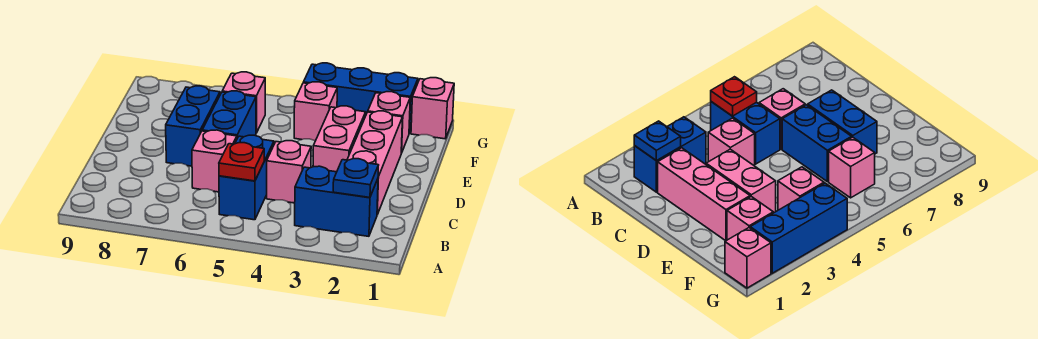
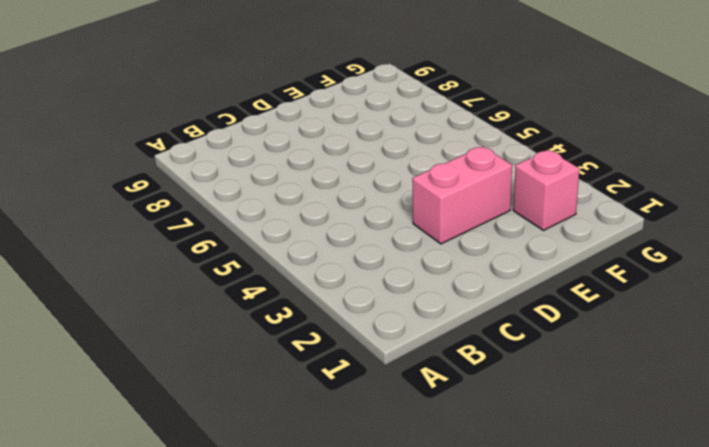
none -> blue 1x2 brick [295,166,378,236]
none -> blue 1x2 brick [219,135,274,220]
none -> pink 1x3 brick [347,111,403,215]

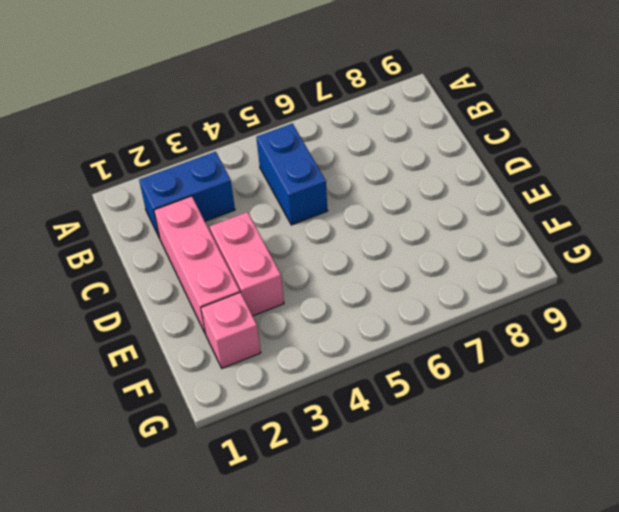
none -> pink 1x1 brick [267,141,311,203]
none -> pink 1x1 brick [192,130,237,192]
none -> blue 1x2 brick [202,91,256,138]

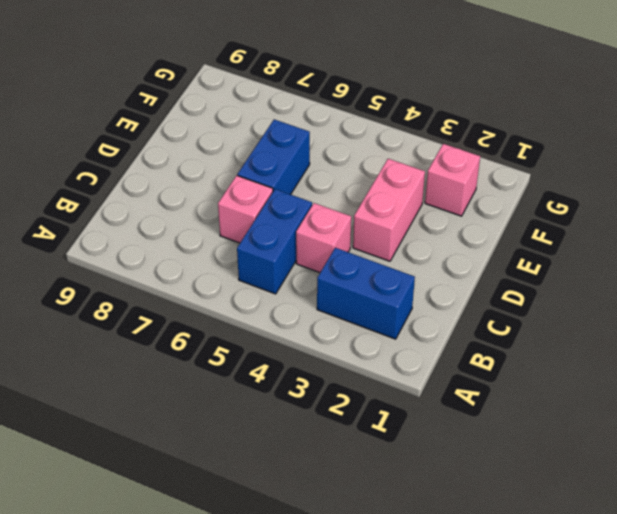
none -> pink 1x3 brick [347,111,403,215]
none -> blue 1x2 brick [166,86,220,166]
none -> pink 1x1 brick [294,82,337,141]

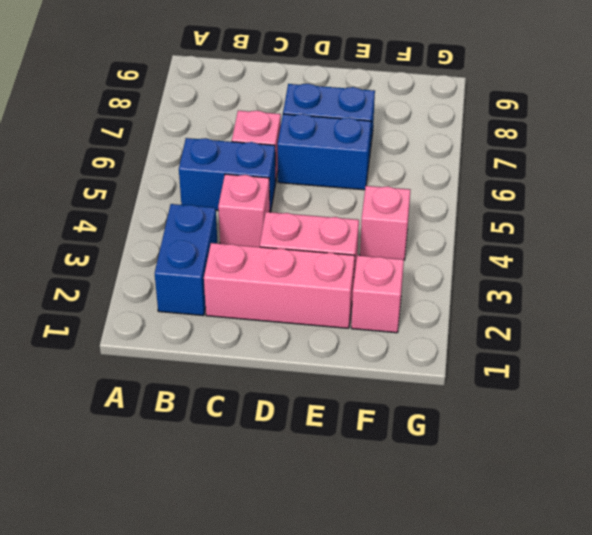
none -> pink 1x1 brick [222,72,265,133]
none -> pink 1x1 brick [411,78,454,139]
none -> blue 1x3 brick [303,63,418,133]

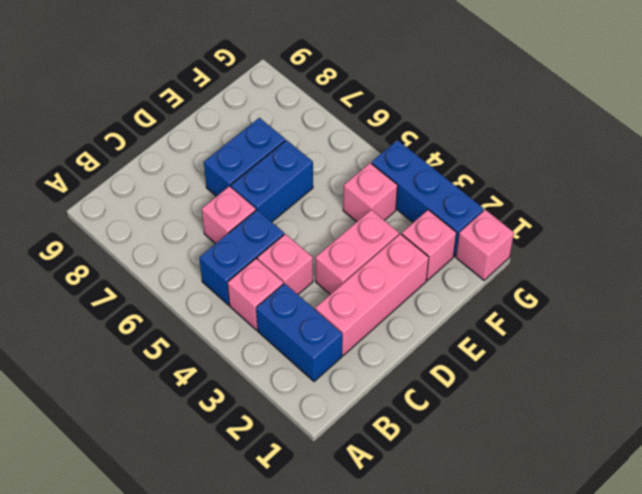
pink 1x1 brick [228,259,283,330] -> pink 1x1 brick moved to [222,72,265,133]
none -> blue 1x1 plate [333,159,378,197]
none -> red 1x1 plate [219,143,264,181]

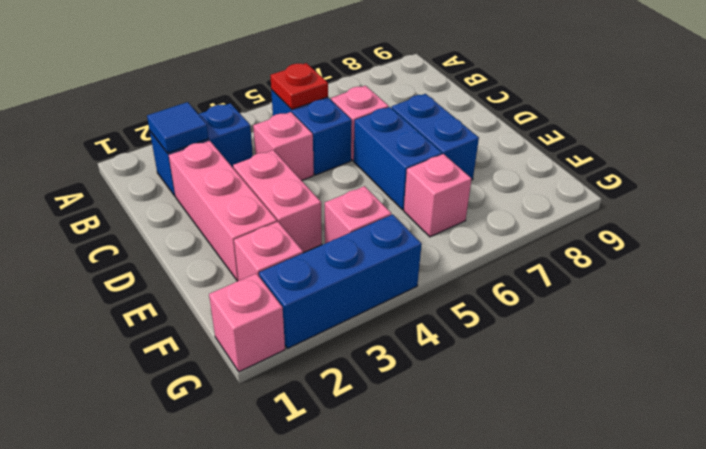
blue 1x1 tile [147,102,209,153] -> blue 1x1 plate [333,159,378,197]

